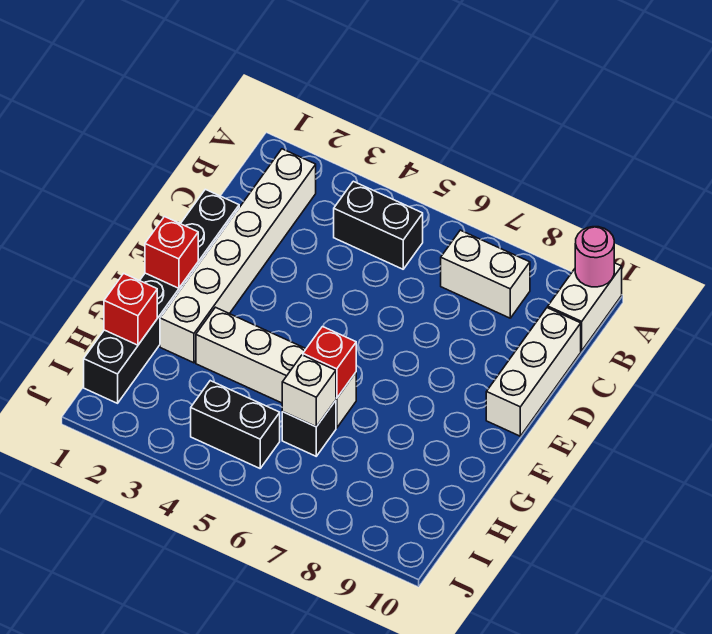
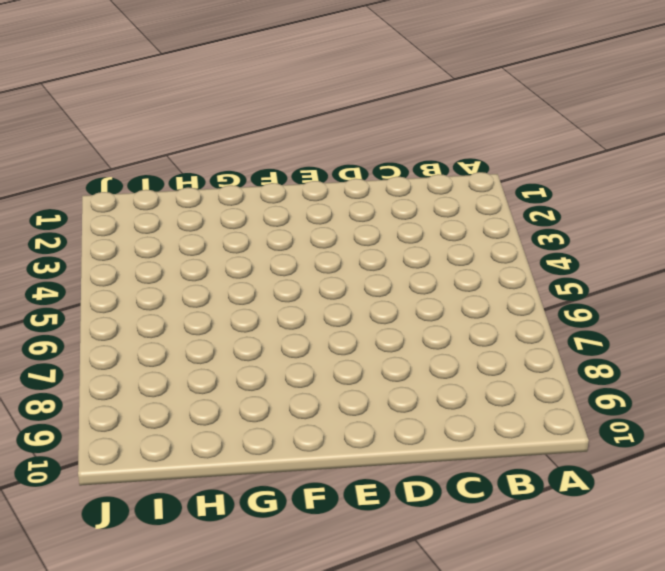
none -> white 1x2 brick [548,263,622,351]
none -> white 1x6 brick [160,149,316,363]
none -> black 1x2 brick [334,181,423,269]

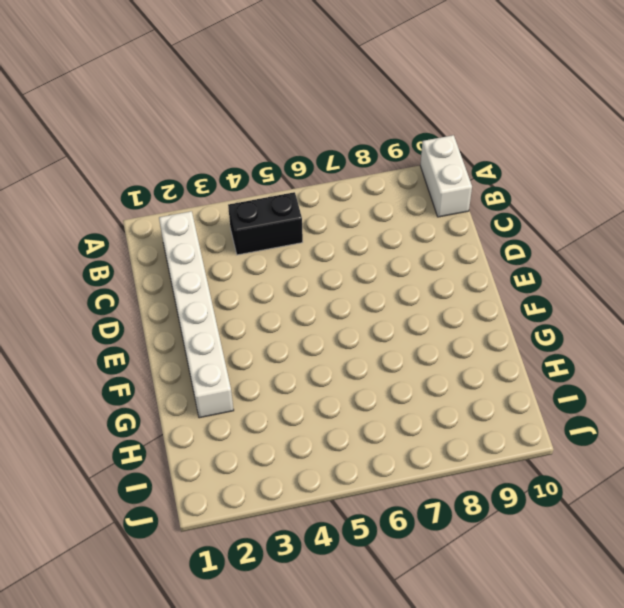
none -> white 1x2 brick [441,230,530,318]
none -> white 1x3 brick [486,308,581,436]
none -> black 1x6 brick [84,189,239,403]

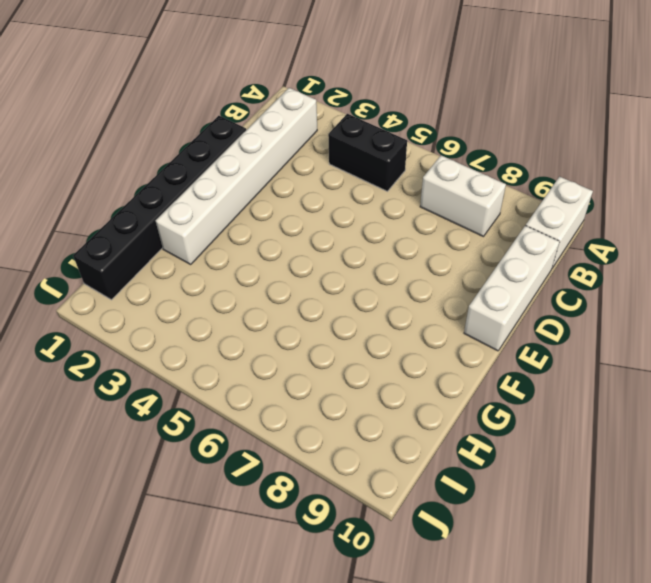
none -> white 1x4 brick [196,307,356,428]
none -> black 1x1 brick [282,400,336,456]
none -> black 1x2 brick [191,381,280,468]

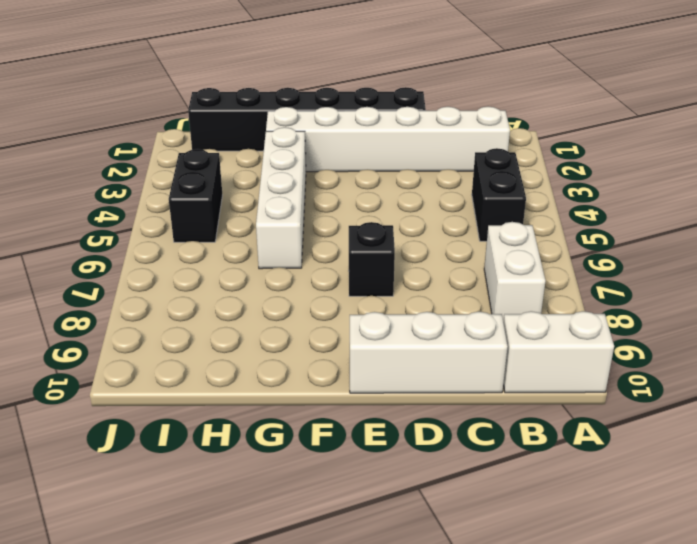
black 1x1 brick [349,222,395,296] -> black 1x1 brick moved to [282,400,336,456]
none -> pink 1x1 round brick [575,227,614,287]
none -> red 1x1 brick [145,217,198,288]
none -> red 1x1 brick [303,327,356,398]

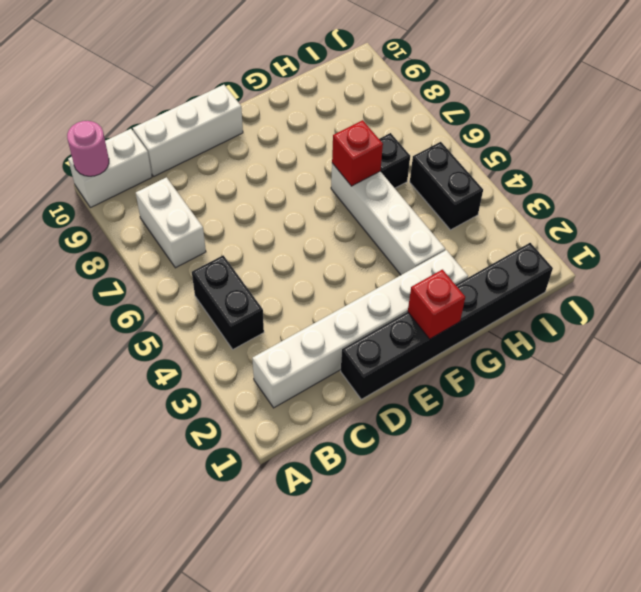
none -> red 1x1 brick [104,273,157,345]
none -> white 1x1 brick [282,355,336,427]

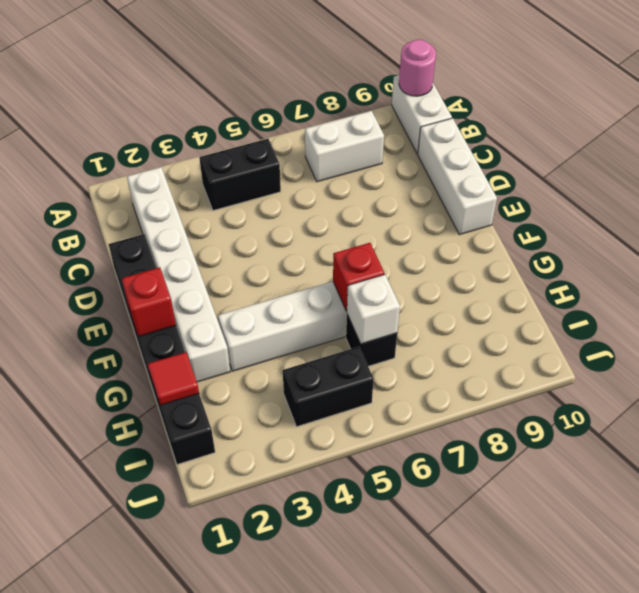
red 1x1 tile [148,352,199,405] -> red 1x1 brick [104,273,157,345]

